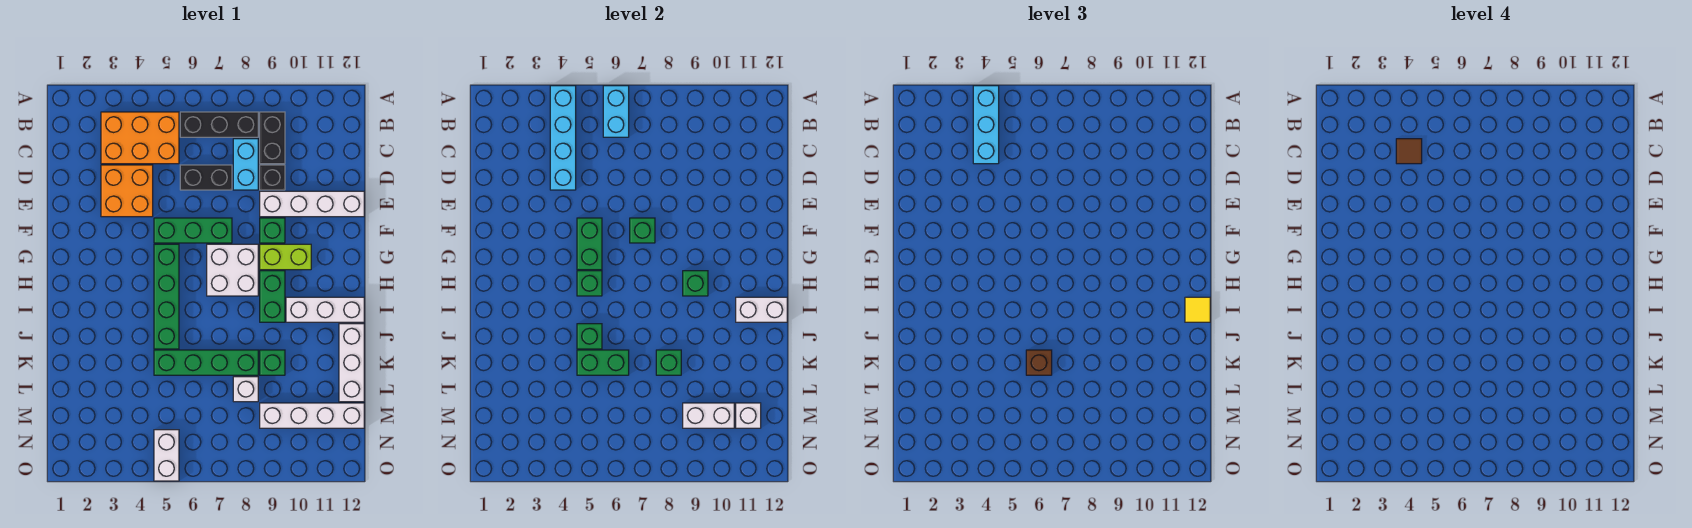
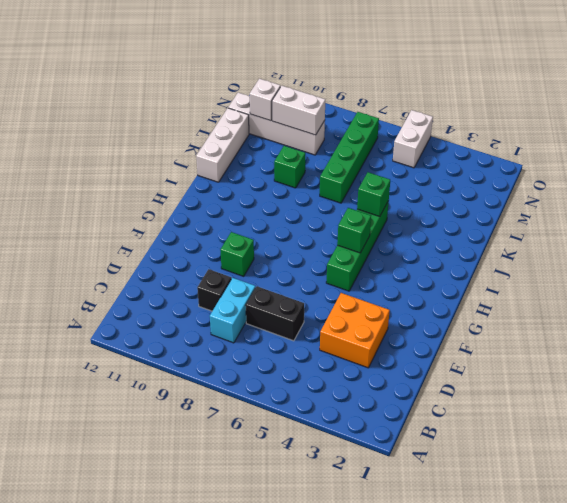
green 1x4 brick [320,112,379,203] -> green 1x4 brick turned to [154,350,258,375]
none -> orange 2x3 brick [101,112,179,164]
none -> black 1x3 brick [180,112,258,137]
none -> black 1x2 brick [260,112,285,164]
none -> white 1x4 brick [260,191,364,217]

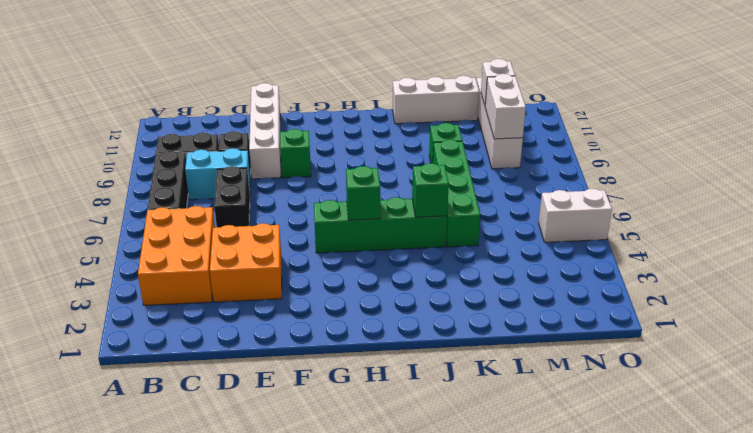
none -> green 1x3 brick [154,218,232,243]
none -> white 2x2 brick [207,244,258,296]
none -> lime 1x2 brick [260,244,311,270]
none -> green 1x2 brick [260,271,285,322]

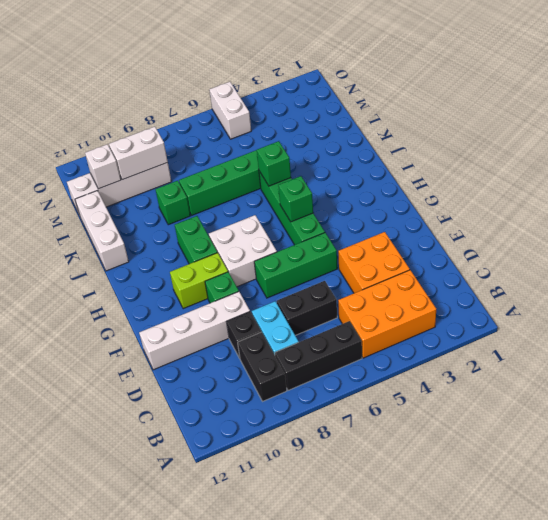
none -> white 1x3 brick [286,297,364,322]
none -> white 1x1 brick [233,377,258,402]
none -> cyan 1x4 brick [550,86,576,190]
none -> cyan 1x2 brick [603,86,629,137]

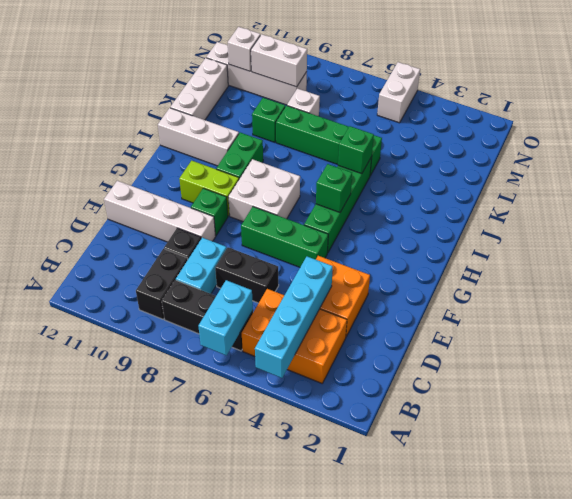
none -> green 1x2 brick [577,218,602,270]
none -> green 1x1 brick [630,218,655,243]
none -> green 1x1 brick [683,271,708,296]
none -> white 1x2 brick [736,297,787,322]

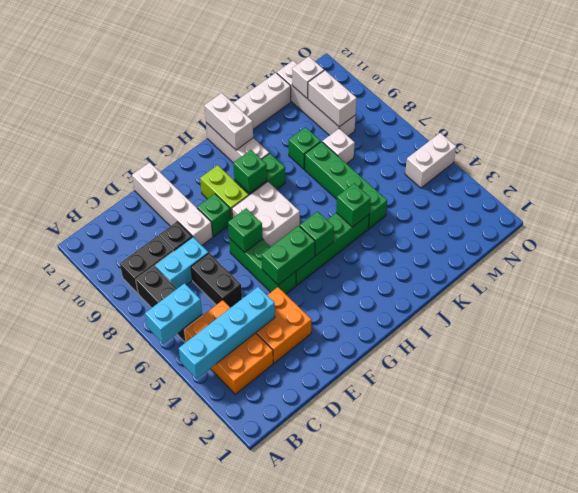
none -> green 1x2 brick [577,350,629,375]
none -> green 1x1 brick [656,350,681,375]
none -> cyan 1x3 brick [973,86,999,164]
none -> yellow 1x1 tile [1185,297,1210,322]

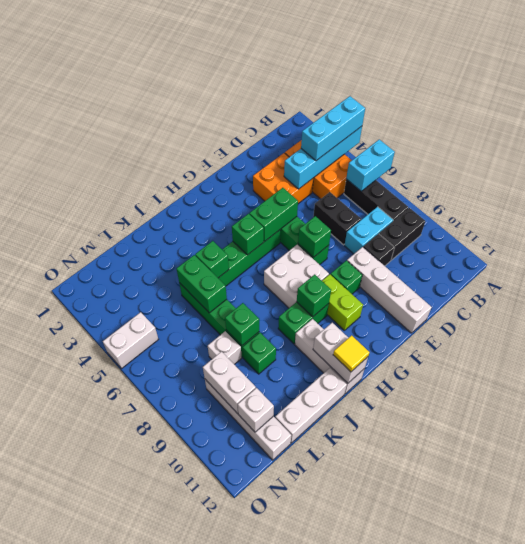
none -> brown 1x1 brick [1026,350,1052,375]
none -> brown 1x1 tile [1396,139,1422,164]

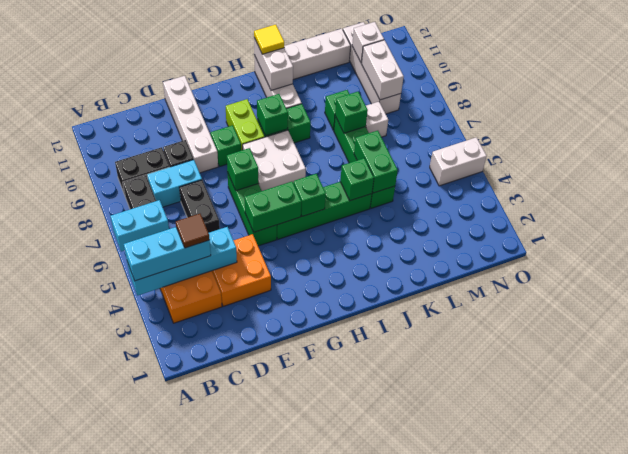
none -> brown 1x1 brick [1026,350,1052,375]

